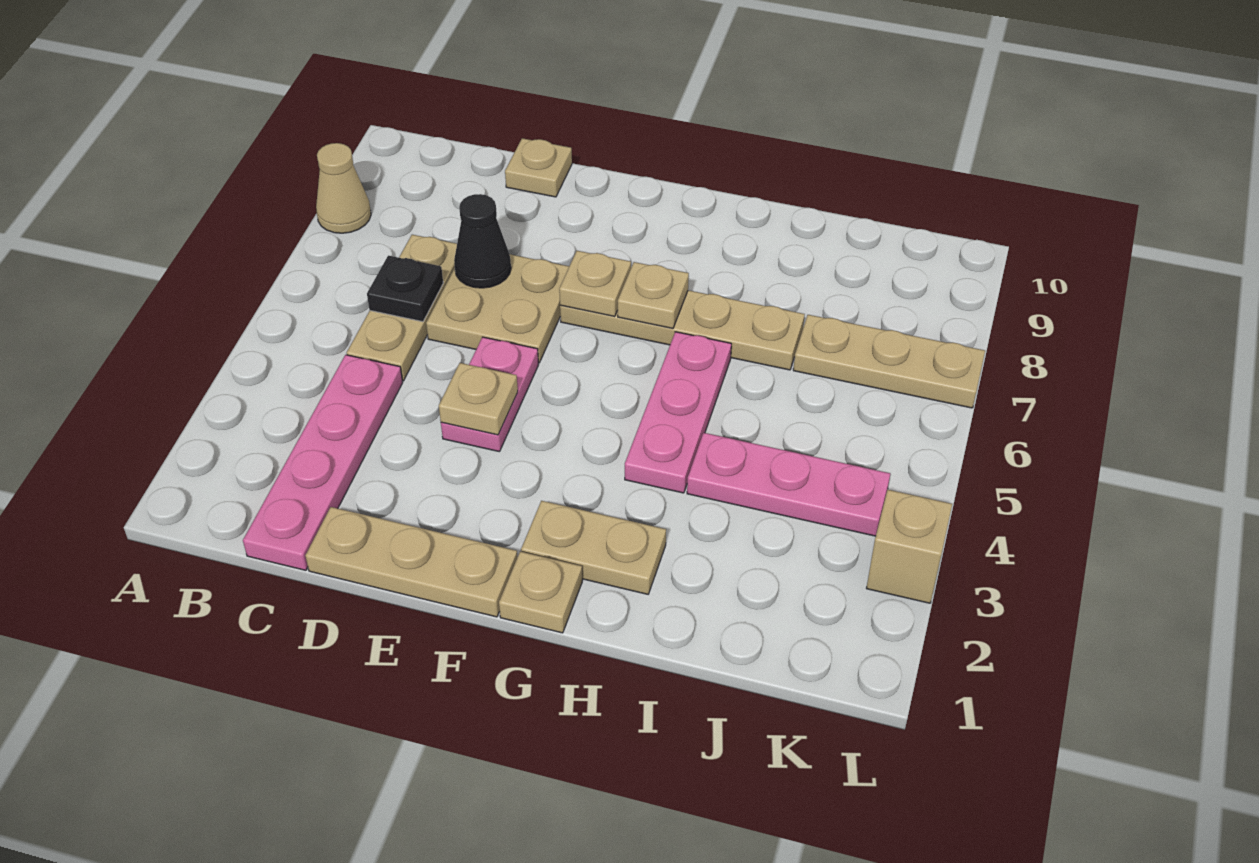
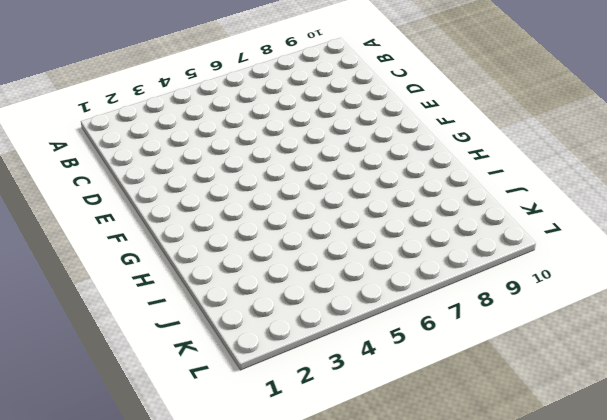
none -> tan 1x1 cone [316,143,371,233]
none -> pink 1x4 plate [243,355,403,570]
none -> tan 1x3 plate [347,235,457,381]

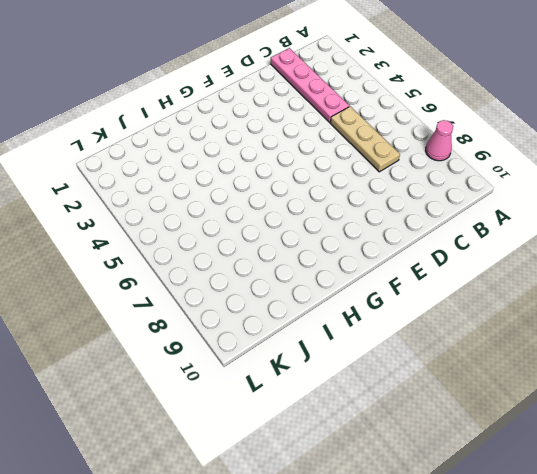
pink 1x1 cone [426,120,453,161] -> tan 1x1 cone [316,143,371,233]
none -> tan 1x3 plate [305,507,517,617]
none -> tan 2x2 plate [426,254,569,363]
none -> tan 1x1 plate [505,138,572,197]

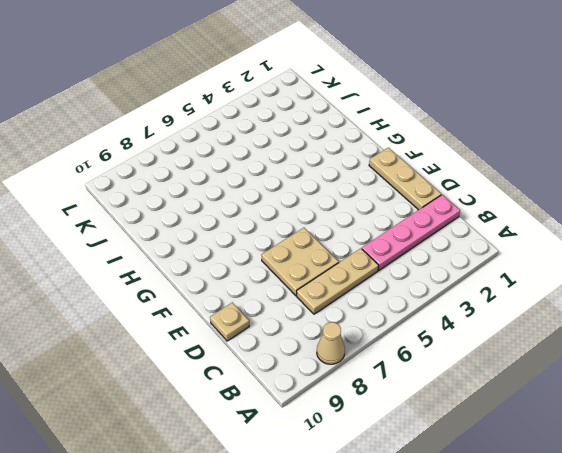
none -> pink 1x2 plate [441,337,538,452]
none -> tan 1x4 plate [560,290,805,370]
none -> tan 1x1 plate [499,552,582,633]

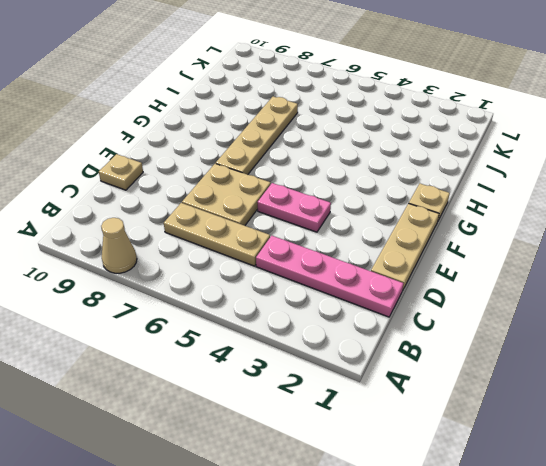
none -> tan 1x2 plate [521,501,666,594]
none -> pink 1x3 plate [625,332,731,493]
none -> pink 1x3 plate [687,433,890,536]

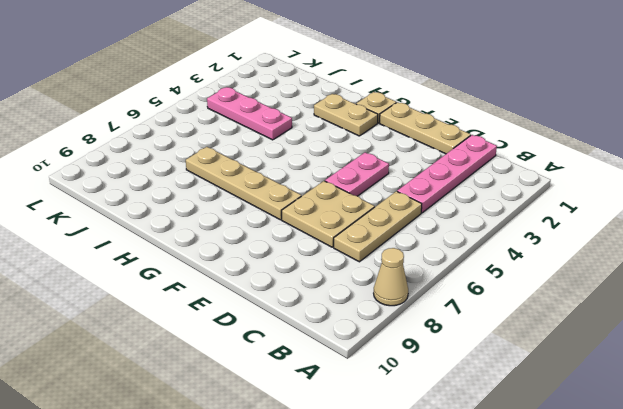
none -> tan 1x1 plate [505,138,572,197]
none -> pink 1x3 plate [625,332,731,493]
none -> tan 1x3 plate [793,315,985,408]

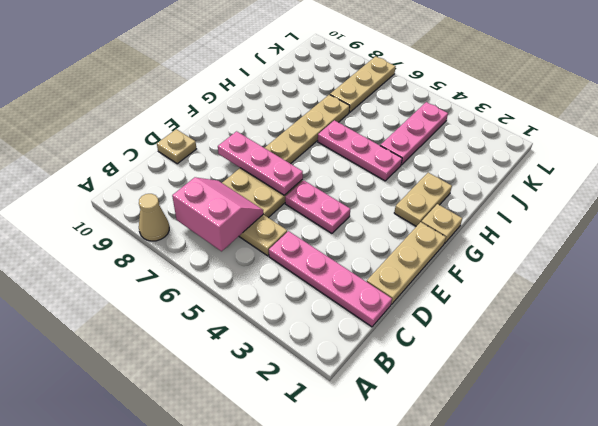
pink 2x2 slope [172,177,263,251] -> black 1x1 plate [367,256,443,322]
pink 1x3 plate [218,131,303,195] -> none
none -> tan 1x1 brick [866,490,952,603]
none -> black 1x1 cone [454,194,511,288]
none -> tan 1x1 plate [439,363,518,435]

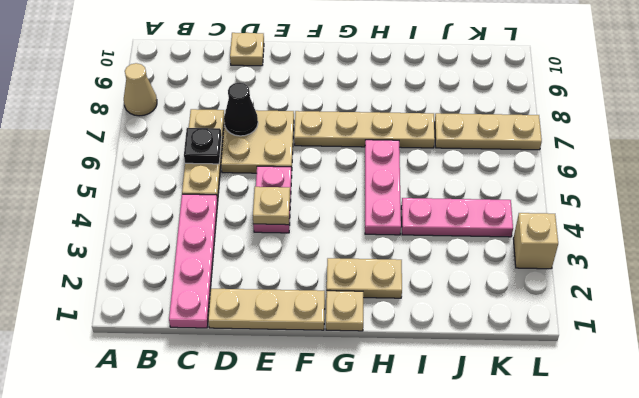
none -> tan 1x1 plate [559,251,631,317]
none -> tan 1x1 plate [618,262,689,328]

